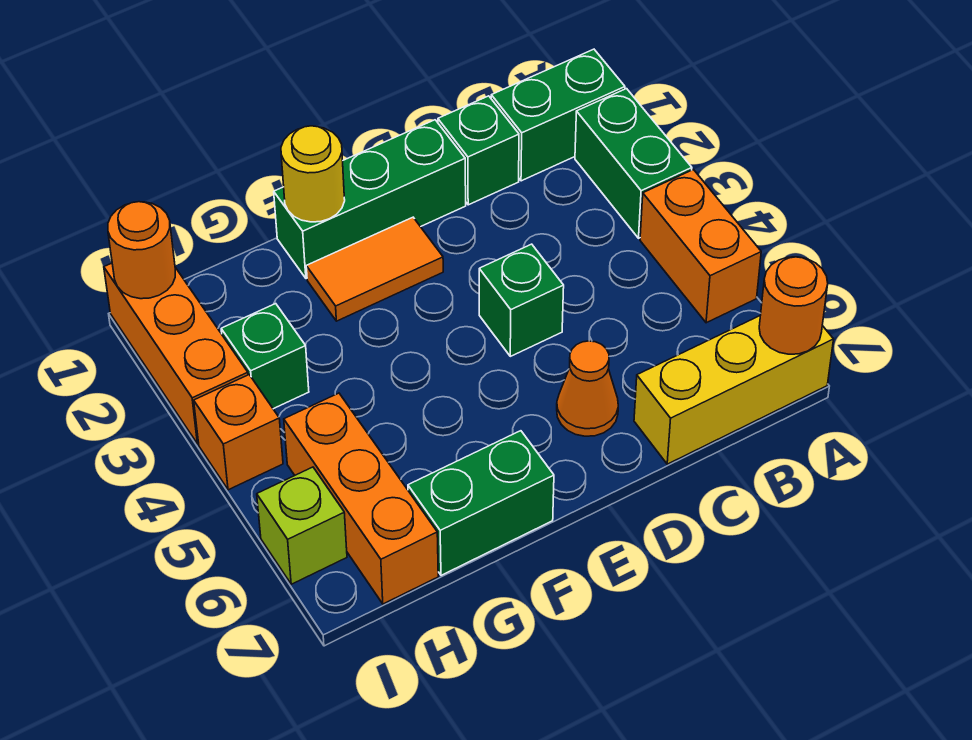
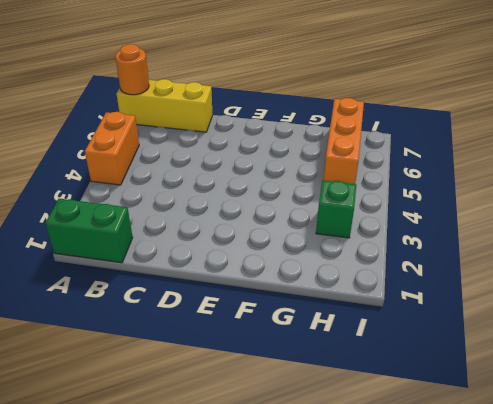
none -> green 1x2 brick [575,89,692,238]
none -> green 1x1 brick [438,96,519,205]
none -> green 1x3 brick [274,120,466,279]

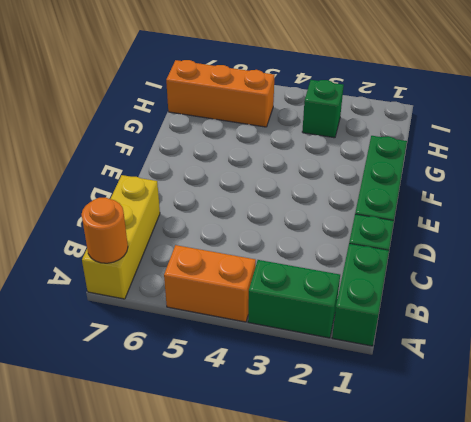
none -> green 1x1 brick [479,244,564,356]
none -> orange 1x1 cone [557,341,618,436]
none -> orange 1x2 tile [306,217,443,321]

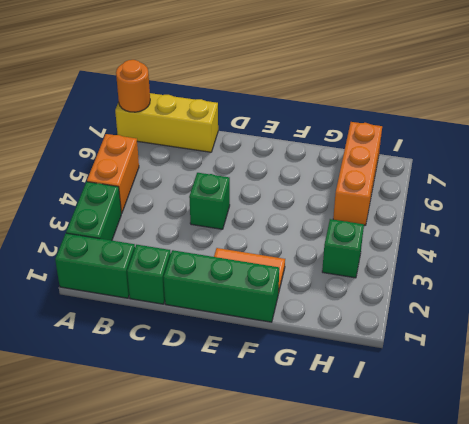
none -> orange 1x1 cone [557,341,618,436]
none -> green 1x2 brick [408,431,554,575]
none -> orange 1x3 brick [104,263,248,444]

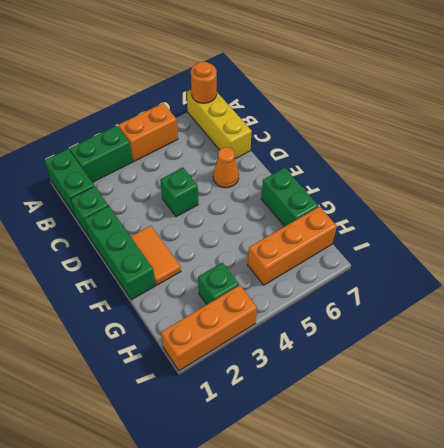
none -> orange 1x1 brick [194,375,283,490]
none -> lime 1x1 brick [257,467,347,584]
none -> yellow 1x1 round brick [281,126,345,222]

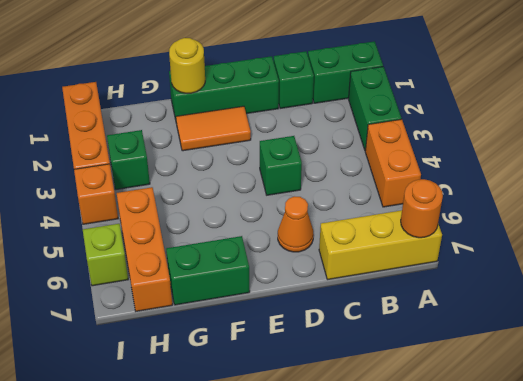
none -> orange 1x1 round brick [108,202,175,299]

